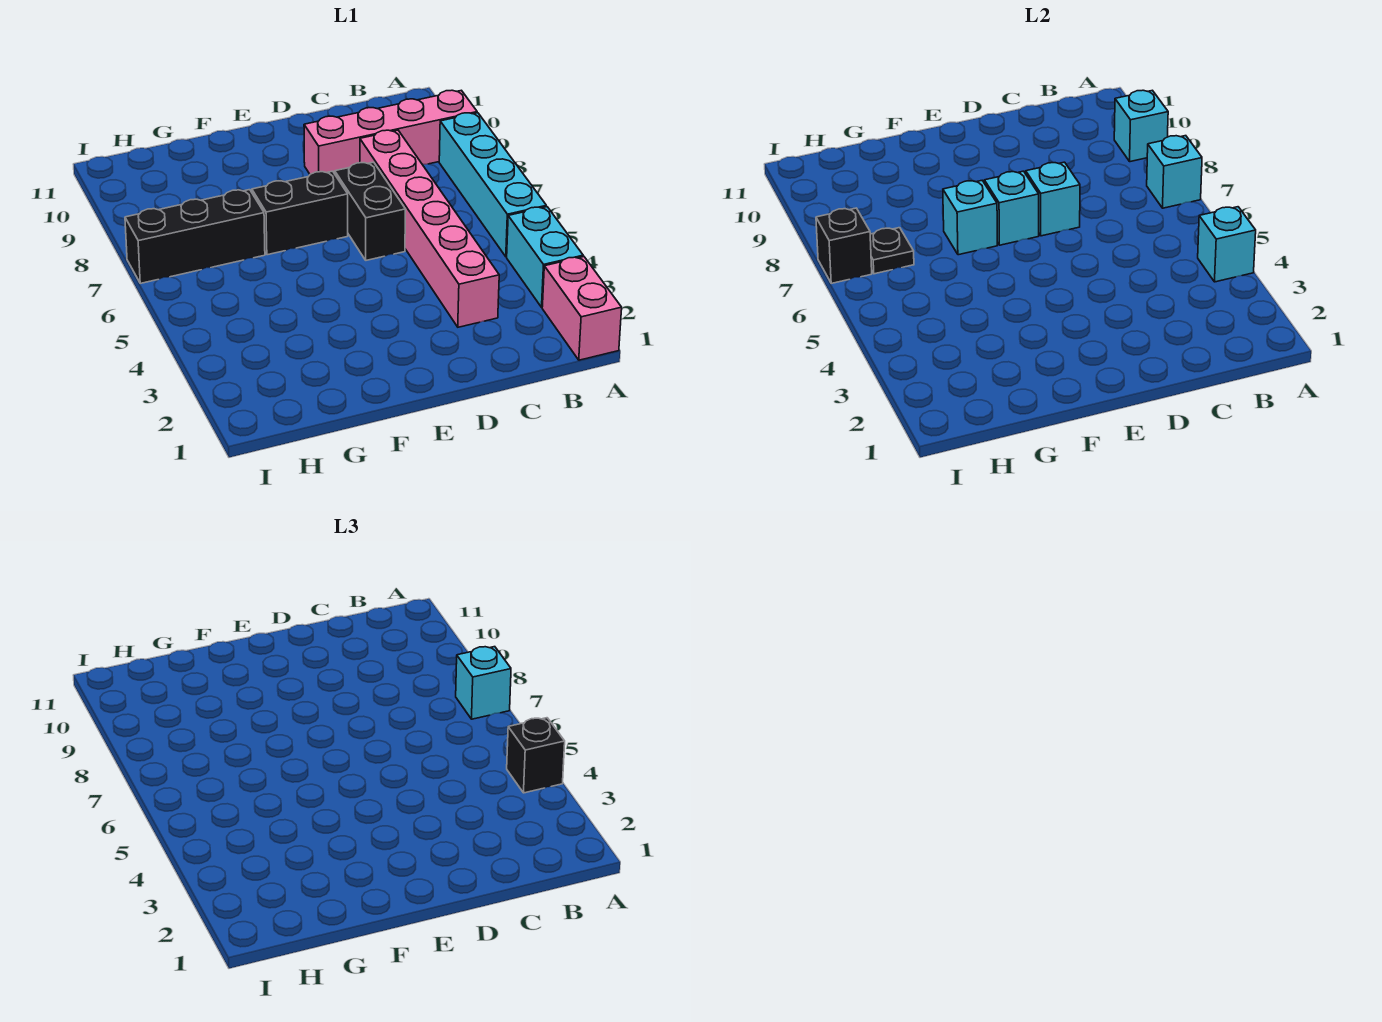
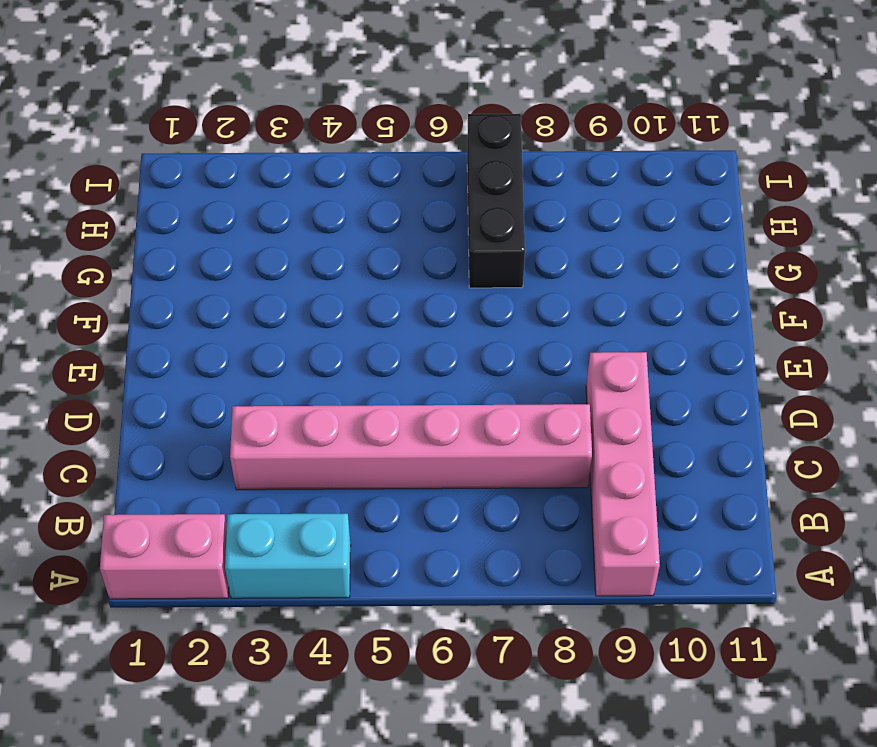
none -> cyan 1x4 brick [439,113,546,257]
none -> black 1x2 brick [335,162,406,260]
none -> black 1x2 brick [252,171,348,255]

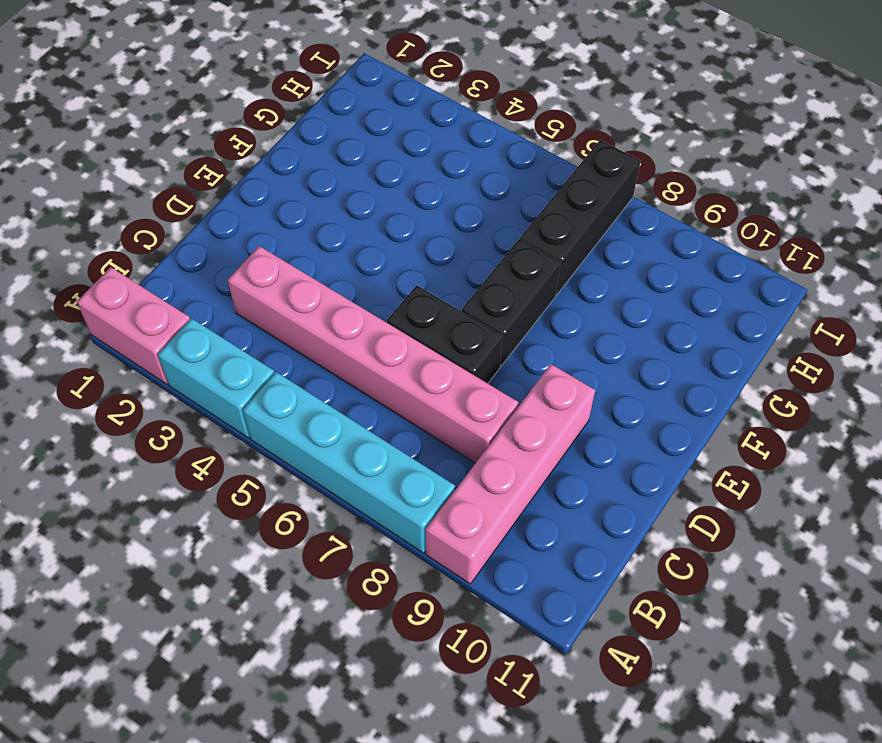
none -> cyan 1x1 brick [1198,207,1256,282]
none -> cyan 1x1 brick [1147,136,1202,208]
none -> cyan 1x1 brick [1114,90,1168,162]

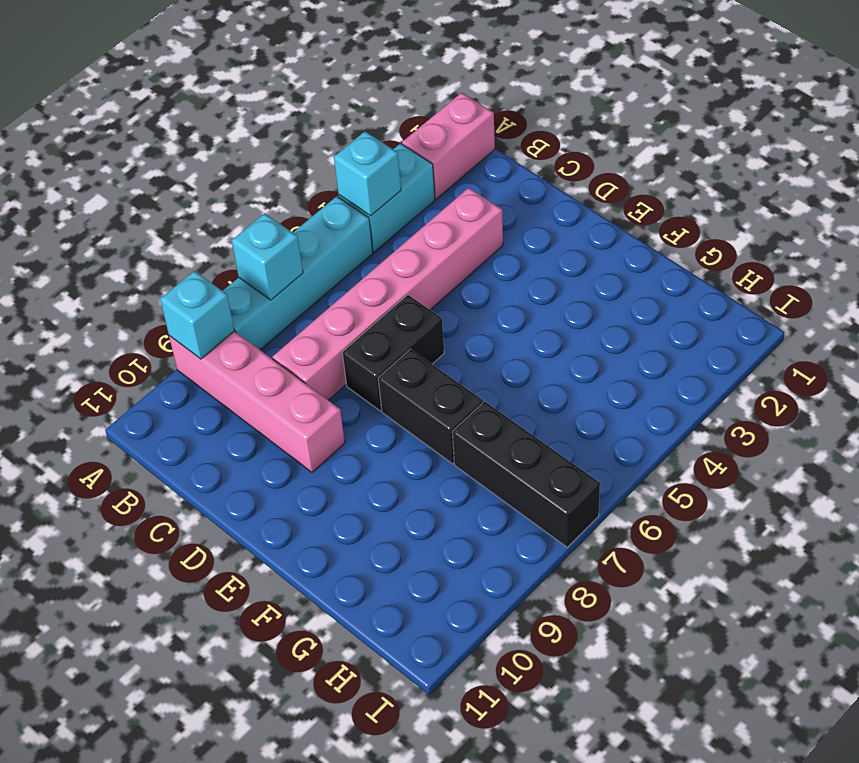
none -> cyan 1x1 brick [1026,162,1080,236]
none -> cyan 1x1 brick [984,171,1039,245]
none -> cyan 1x1 brick [943,181,997,255]

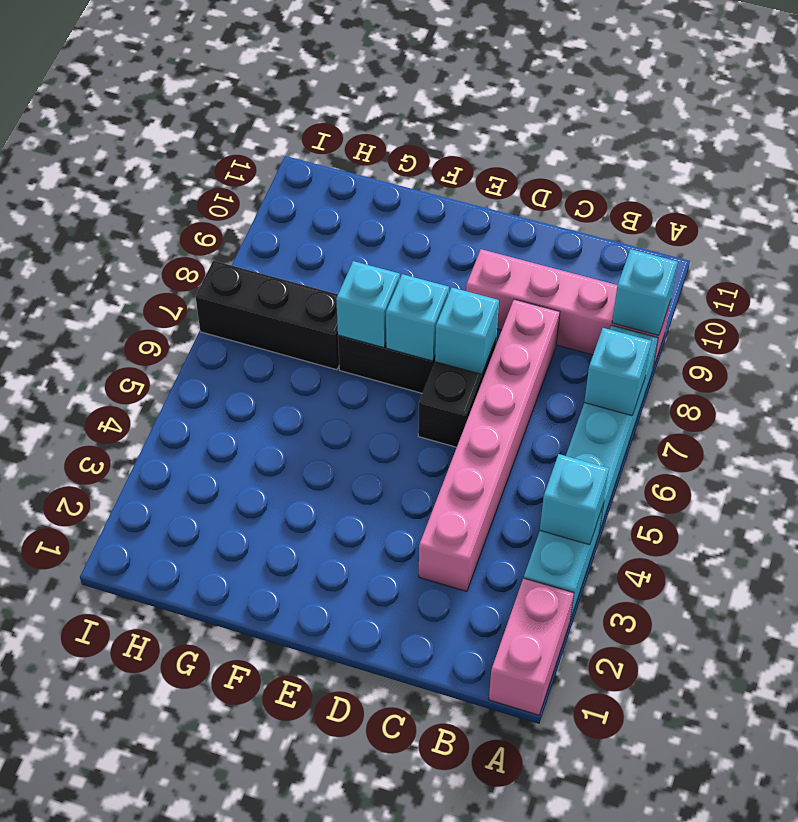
none -> black 1x1 plate [870,228,914,274]
none -> black 1x1 brick [816,208,872,283]
none -> black 1x1 brick [507,718,565,793]

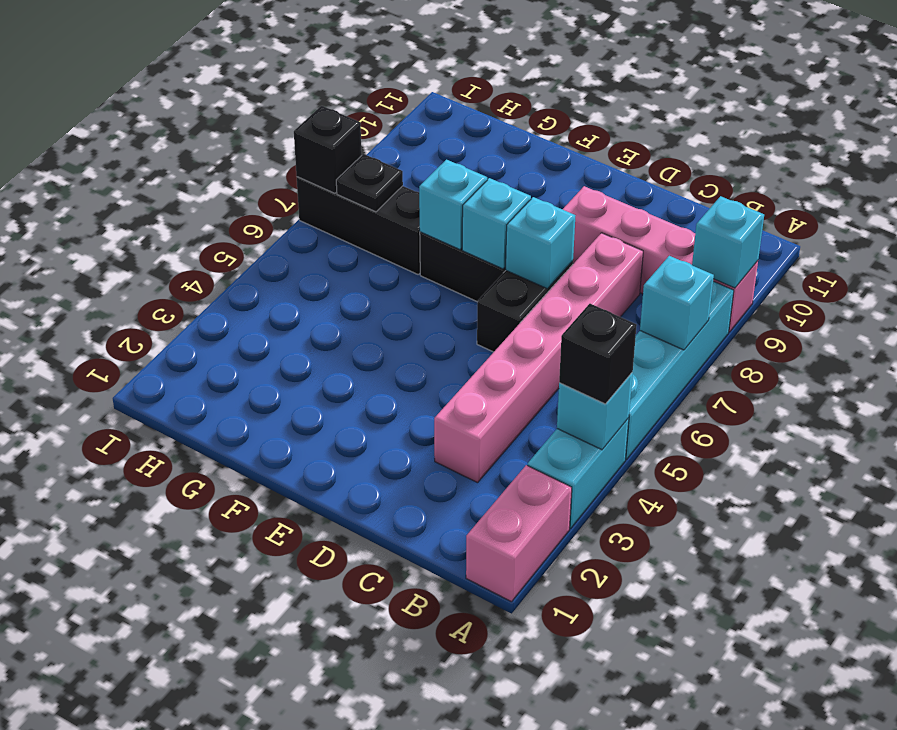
none -> cyan 1x1 brick [456,647,511,719]

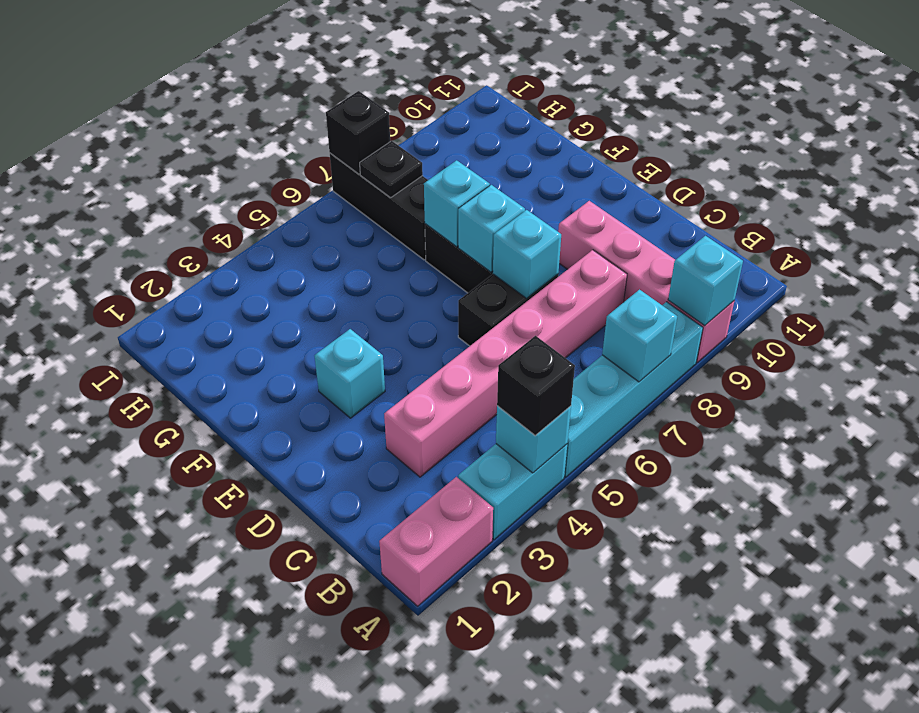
cyan 1x1 brick [315,329,385,418] -> cyan 1x1 brick moved to [456,647,511,719]

